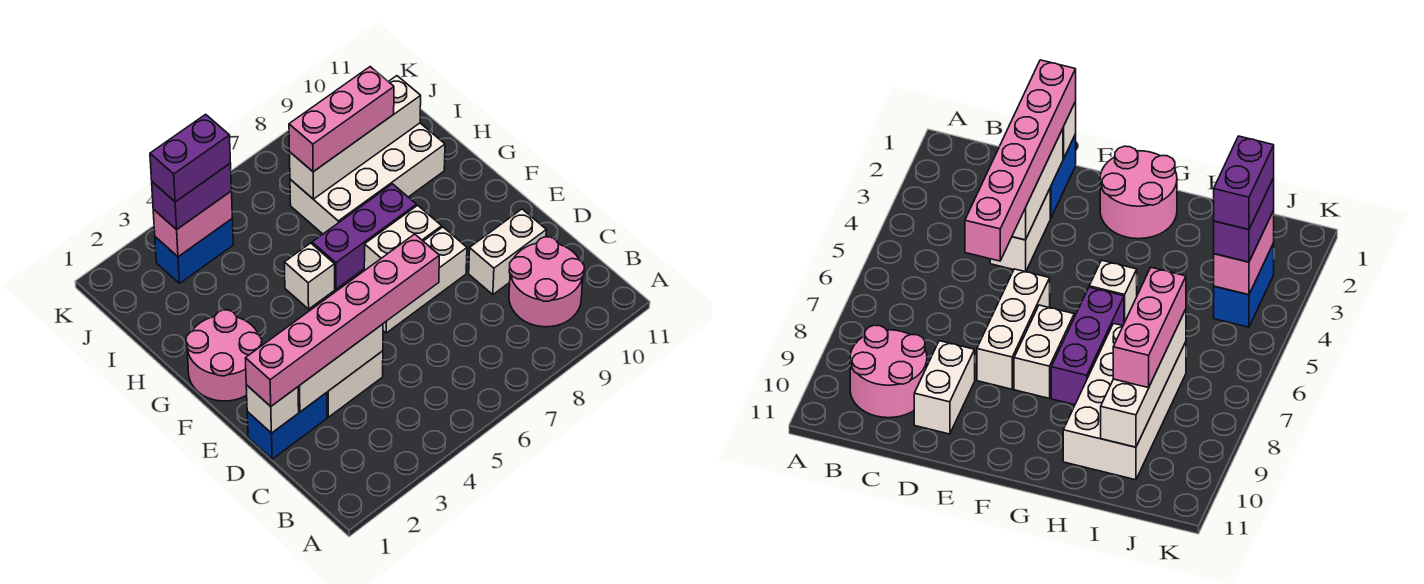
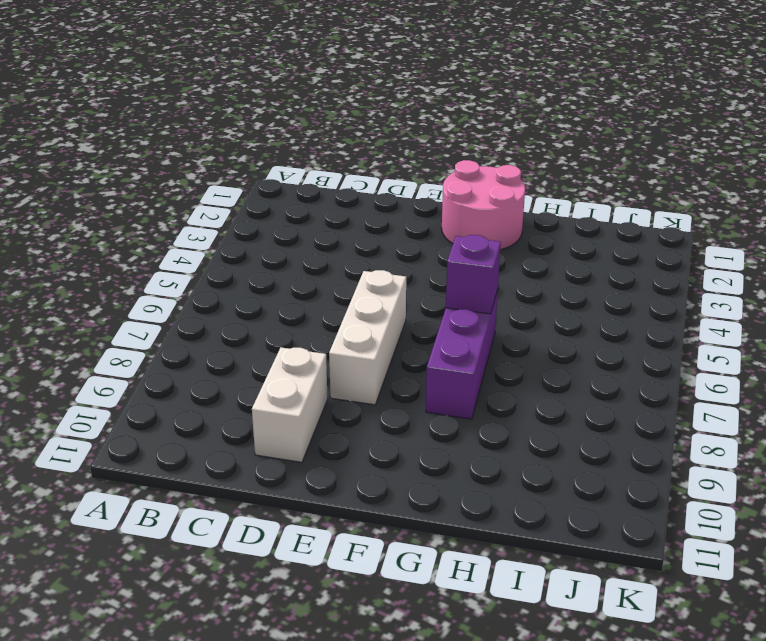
purple 1x1 brick [446,235,501,314] -> none
none -> pink 2x2 round brick [509,237,584,327]
none -> blue 1x2 brick [247,393,327,459]
none -> white 1x2 brick [327,351,383,417]

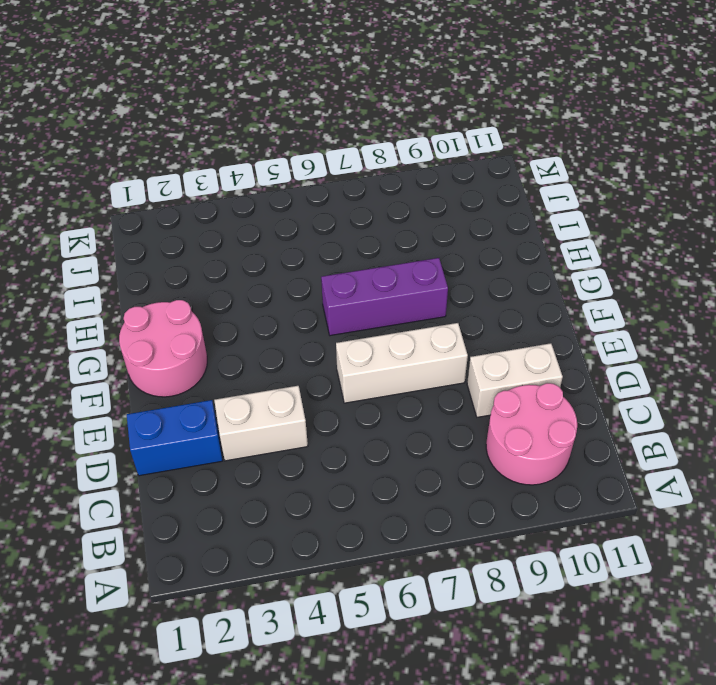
none -> white 1x2 brick [364,205,442,270]
none -> white 1x1 brick [284,243,335,309]
none -> white 2x4 brick [290,123,445,234]

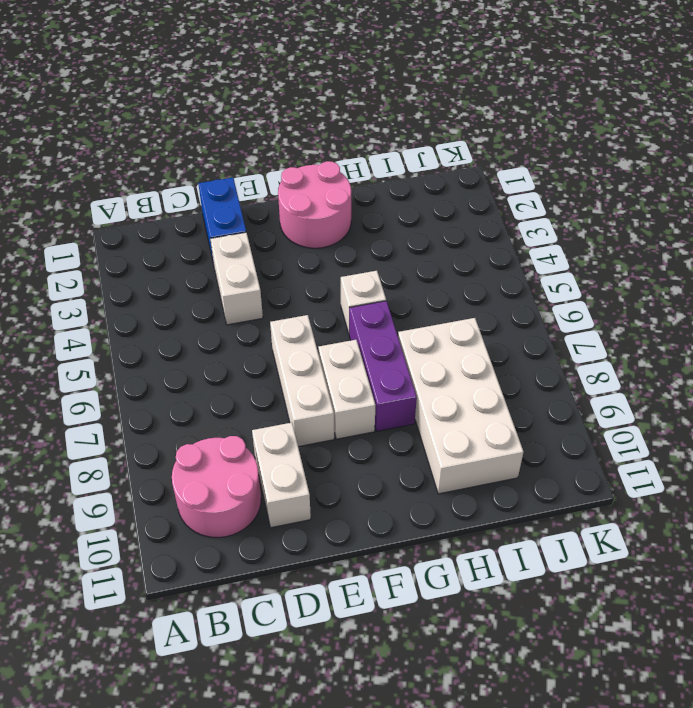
none -> blue 1x2 brick [155,219,233,283]
none -> white 1x1 brick [246,385,299,433]
none -> white 1x3 brick [298,324,383,412]

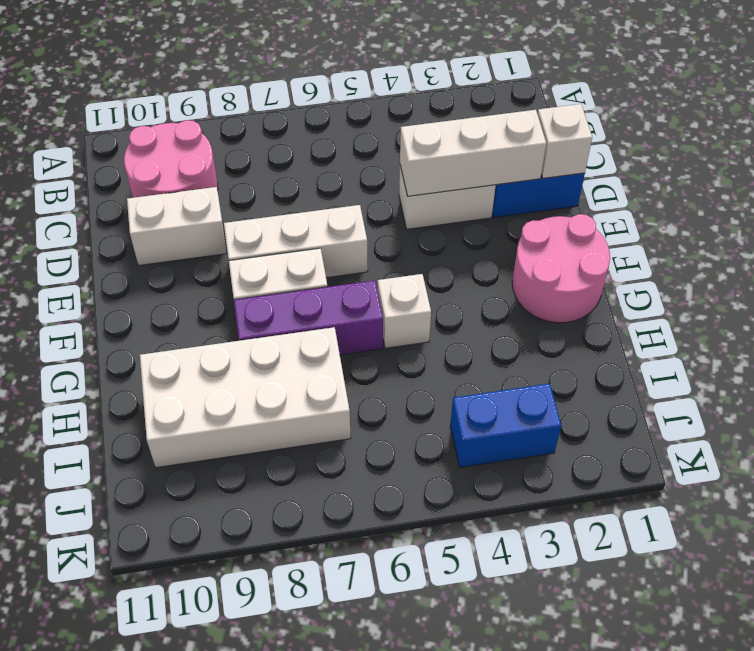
none -> white 1x4 brick [290,76,421,199]
none -> pink 1x2 brick [153,191,232,257]
none -> pink 1x6 brick [245,234,439,406]

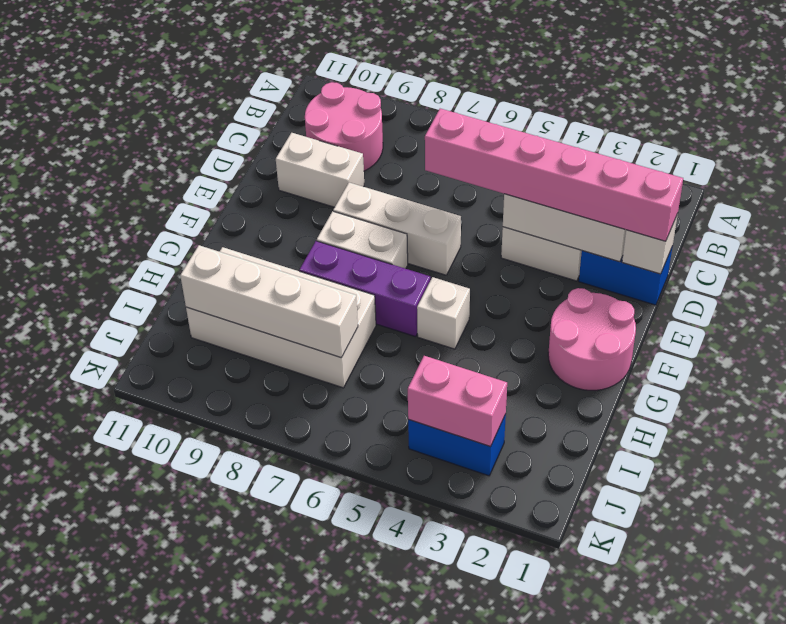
none -> pink 1x3 brick [289,67,394,172]
none -> purple 1x2 brick [152,163,231,230]
none -> purple 1x2 brick [150,114,230,202]

